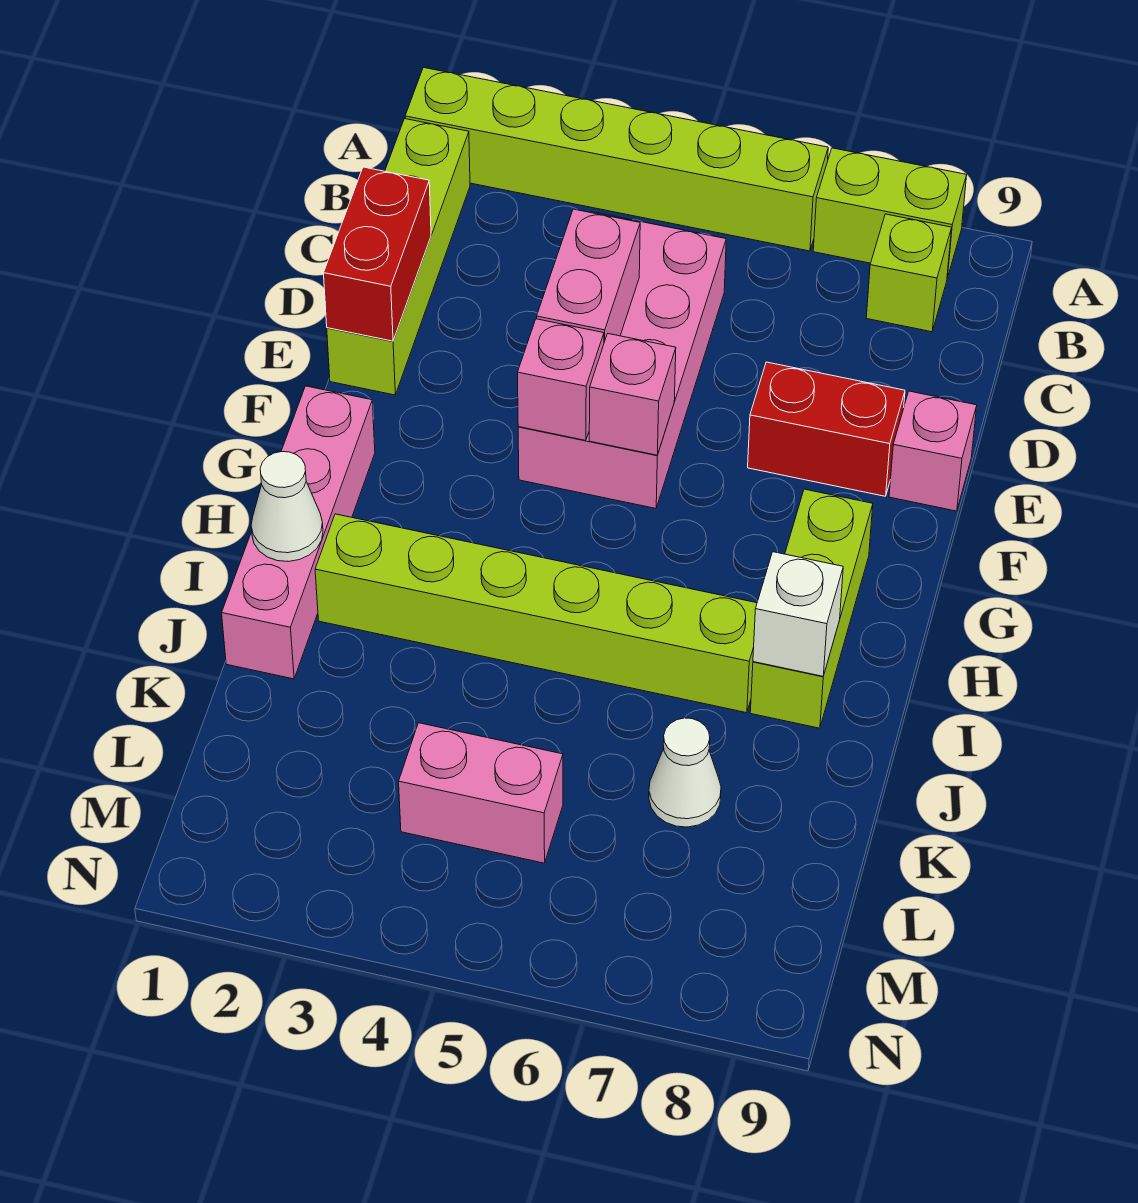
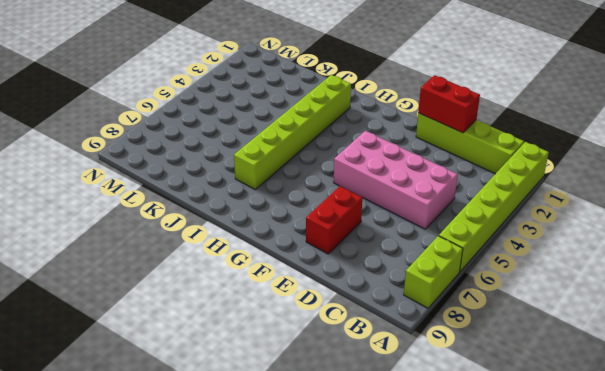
none -> lime 1x1 brick [866,214,952,332]
none -> pink 1x1 brick [889,391,977,511]
none -> pink 1x4 brick [222,386,375,679]

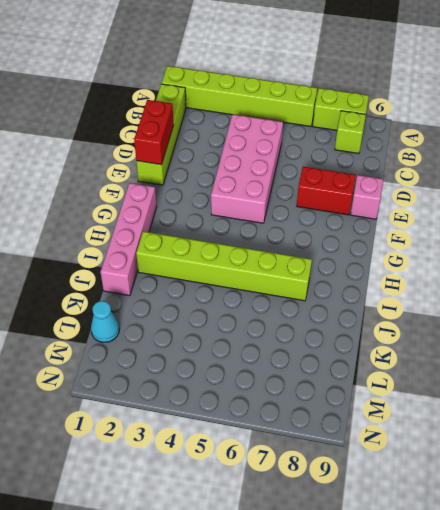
cyan 1x1 cone [91,301,119,342] -> none
none -> lime 1x3 brick [750,489,873,728]
none -> white 1x1 cone [649,718,721,827]
none -> pink 1x2 brick [399,723,563,863]

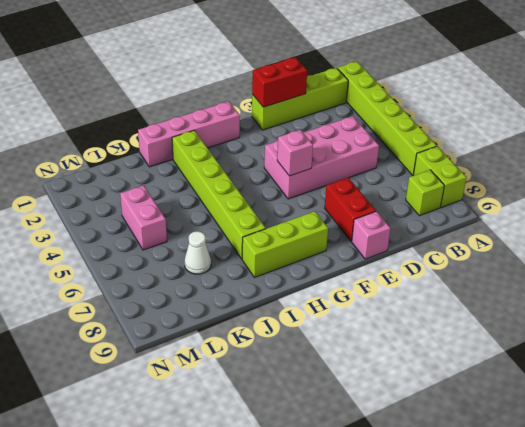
none -> pink 1x2 brick [537,209,640,342]
none -> pink 1x1 brick [518,319,604,440]
none -> white 1x1 cone [251,452,323,562]

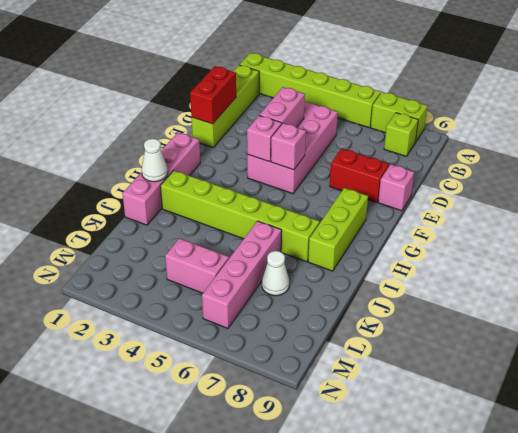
pink 1x4 brick [202,221,282,329] -> none
none -> white 1x1 brick [753,552,843,676]

